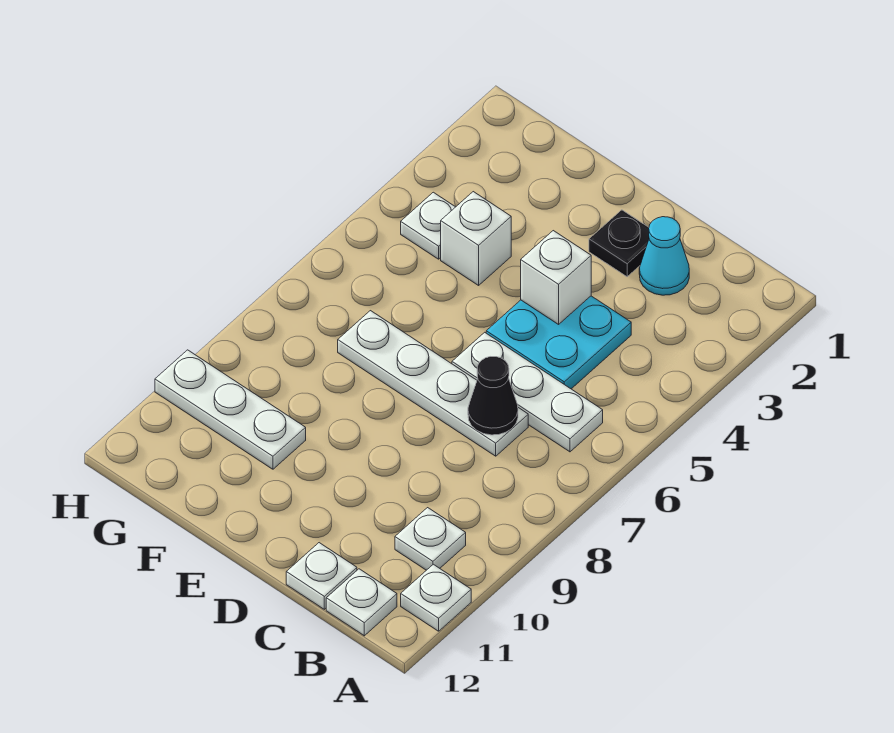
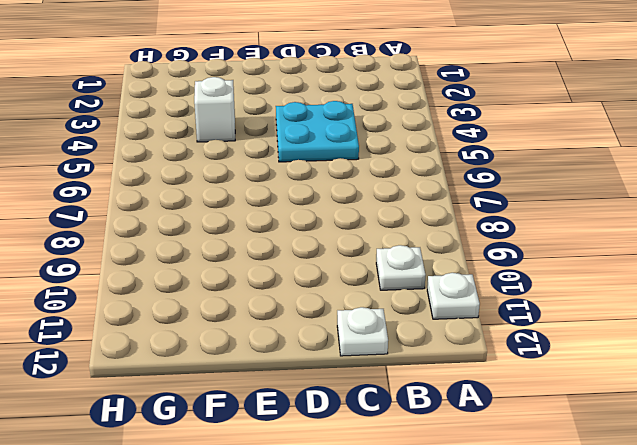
none -> white 1x3 plate [452,332,603,452]
none -> white 1x1 plate [326,569,397,636]
none -> cyan 1x1 cone [639,217,689,295]

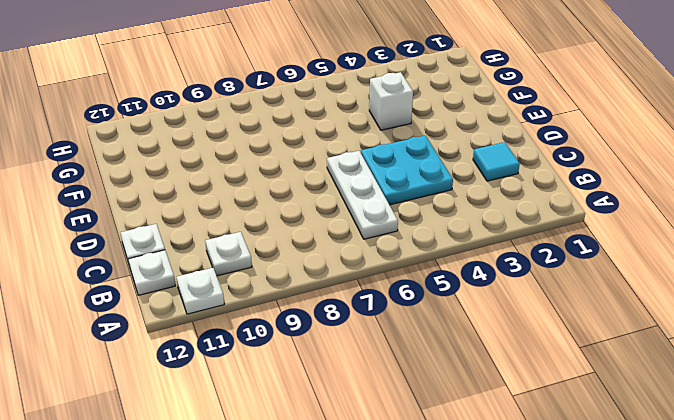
cyan 1x1 tile [473,142,520,181] -> cyan 1x1 cone [639,217,689,295]
none -> white 1x4 plate [338,311,528,456]
none -> black 1x1 plate [589,210,649,277]
none -> white 1x3 plate [155,350,306,469]

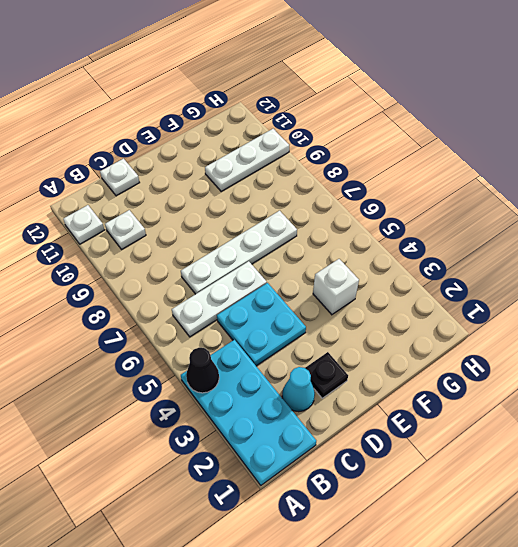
cyan 2x4 plate [181,340,316,485] -> none
black 1x1 cone [186,348,219,393] -> black 1x1 cone moved to [468,357,518,435]
none -> white 1x1 plate [326,569,397,636]
none -> white 1x1 plate [401,192,455,259]
none -> white 1x1 brick [521,231,591,324]

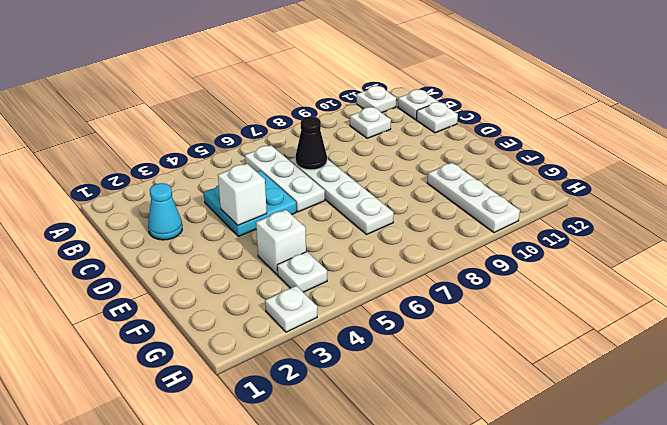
white 1x1 plate [265,286,317,332] -> none
none -> black 1x1 plate [589,210,649,277]

